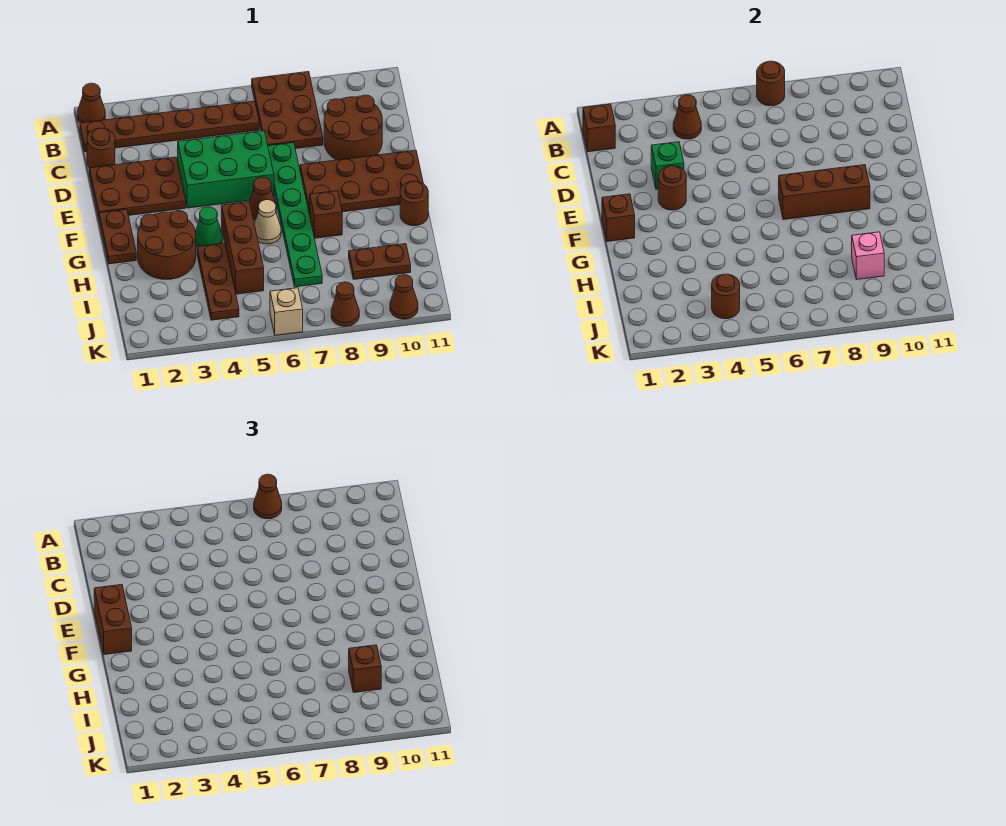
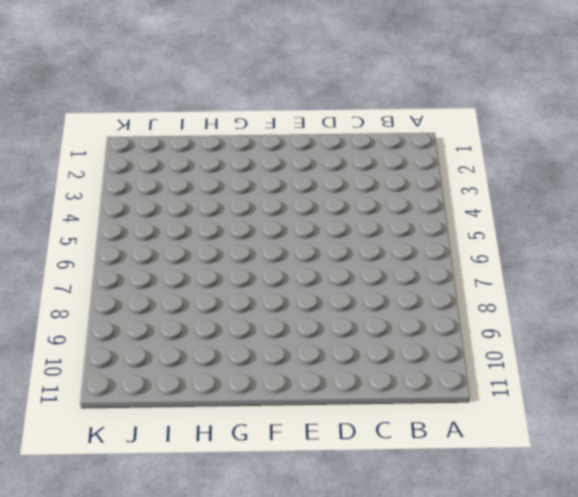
none -> brown 1x1 cone [77,83,105,123]
none -> brown 2x3 plate [252,72,323,149]
none -> brown 1x6 plate [80,101,259,152]
none -> brown 1x1 round brick [87,128,115,168]

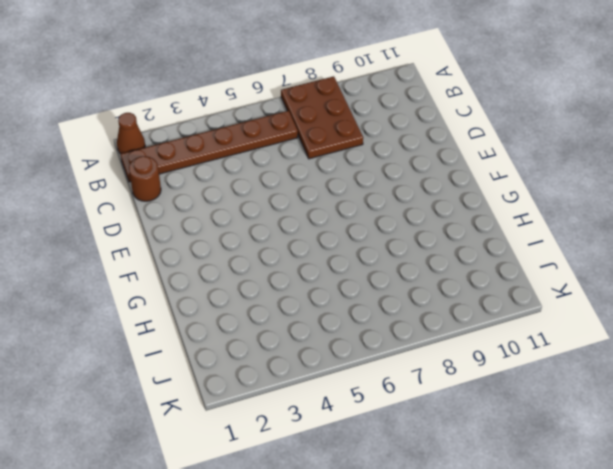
none -> brown 2x2 round brick [324,95,382,160]
none -> brown 2x3 plate [89,157,186,217]
none -> green 2x3 brick [178,131,274,208]
none -> green 1x6 plate [268,142,322,287]

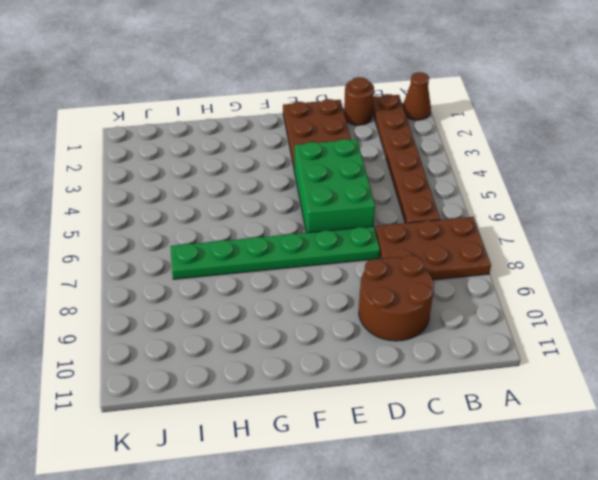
none -> brown 2x4 plate [300,150,423,215]
none -> brown 1x2 plate [99,209,136,264]
none -> brown 1x1 cone [250,177,276,220]
none -> brown 2x2 round brick [138,211,196,279]

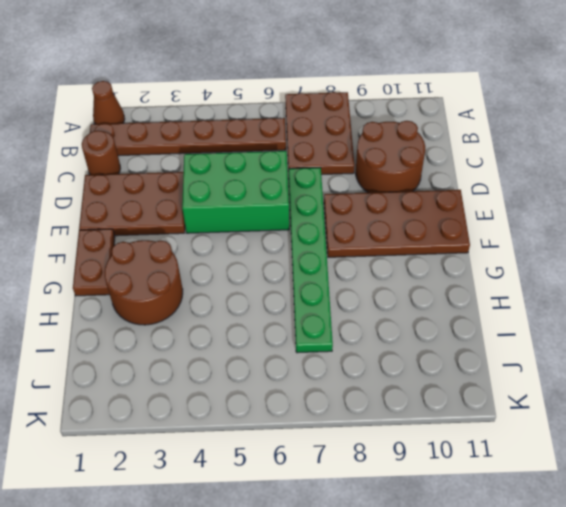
none -> brown 1x1 cone [250,177,276,220]
none -> green 1x1 cone [195,207,222,247]
none -> brown 1x3 brick [222,202,264,294]
none -> tan 1x1 cone [254,200,281,244]

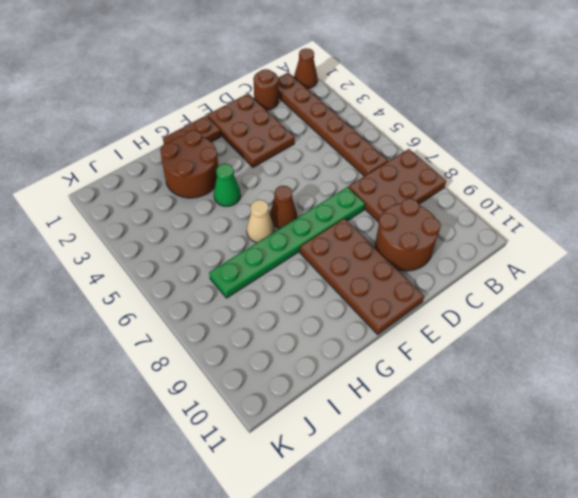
none -> green 2x3 brick [178,131,274,208]
none -> brown 1x3 brick [222,202,264,294]
none -> brown 1x1 brick [309,191,342,238]
none -> brown 1x1 round brick [400,181,428,226]

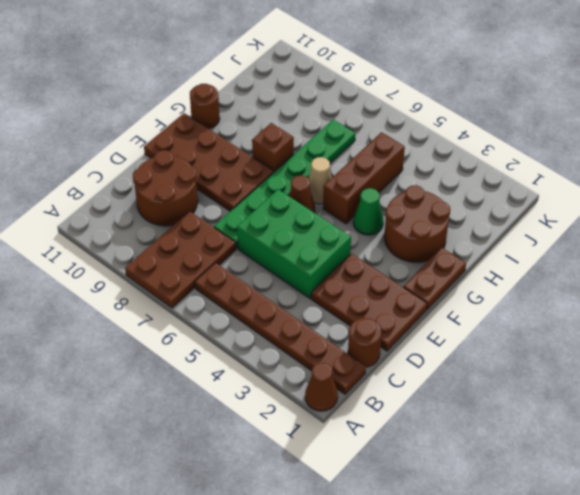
none -> brown 1x3 plate [197,243,239,320]
none -> brown 1x2 plate [349,244,411,279]
none -> tan 1x1 brick [270,288,303,335]
none -> brown 1x1 cone [331,282,359,326]

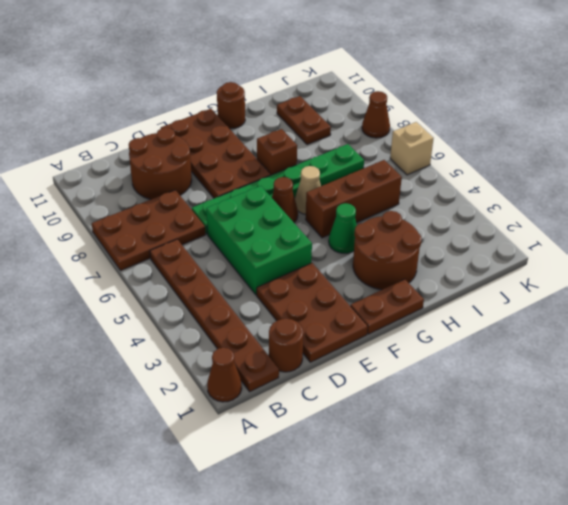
none -> brown 1x3 plate [197,243,239,320]
none -> brown 1x1 cone [390,275,418,319]
none -> brown 1x1 round brick [757,61,785,106]
none -> brown 1x1 brick [583,104,615,152]

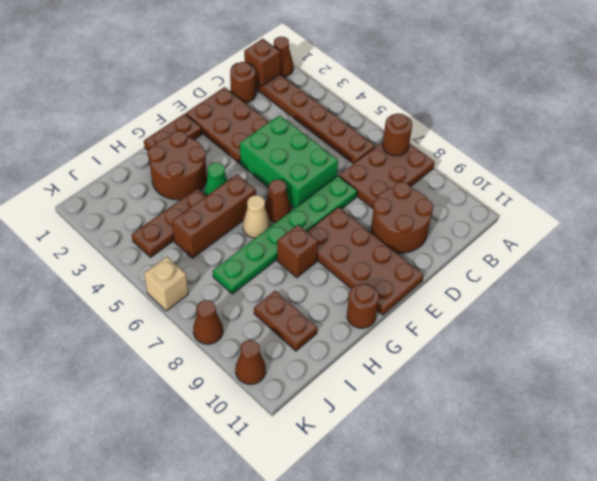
none -> brown 1x1 cone [673,95,701,139]
none -> green 1x1 brick [651,142,684,189]
none -> brown 1x1 round brick [658,166,686,210]
none -> brown 1x1 brick [602,194,635,241]

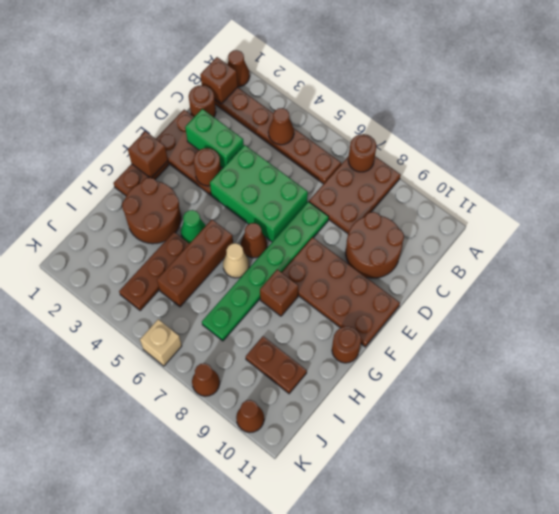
green 1x2 brick [185,109,244,168] -> green 1x1 brick [651,142,684,189]
none -> brown 1x3 brick [779,165,870,220]
none -> pink 1x1 brick [852,232,884,279]
none -> brown 1x1 round brick [712,274,740,319]
none -> brown 1x1 cone [254,474,282,519]

